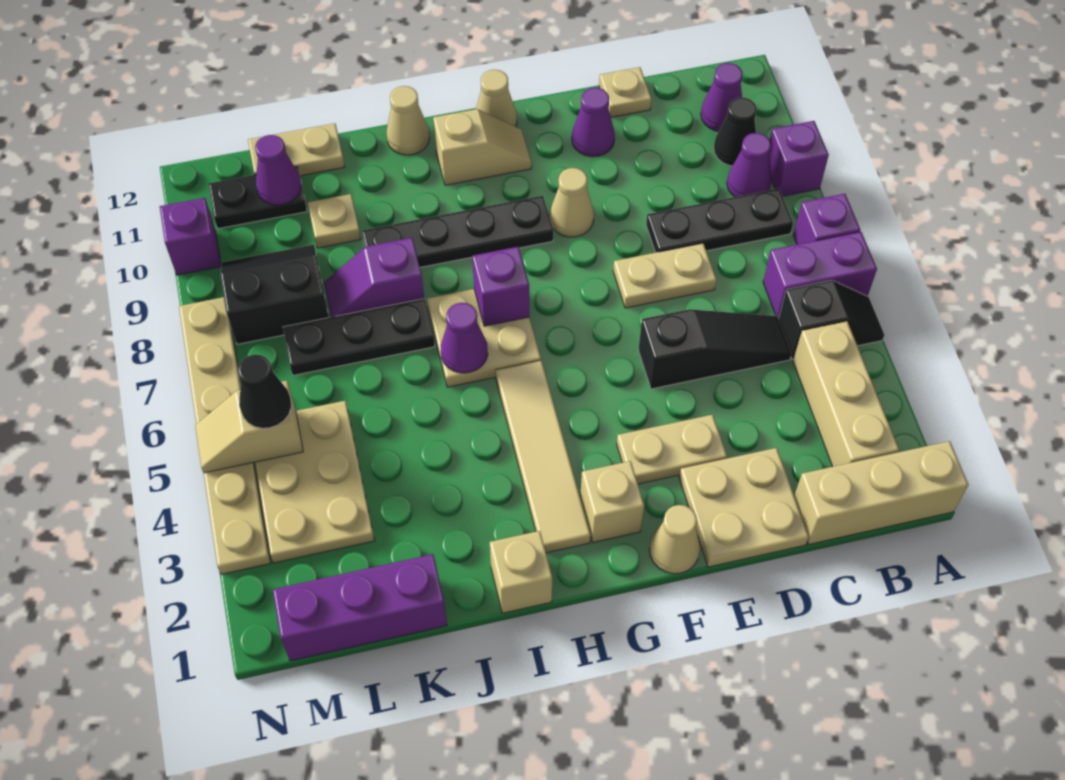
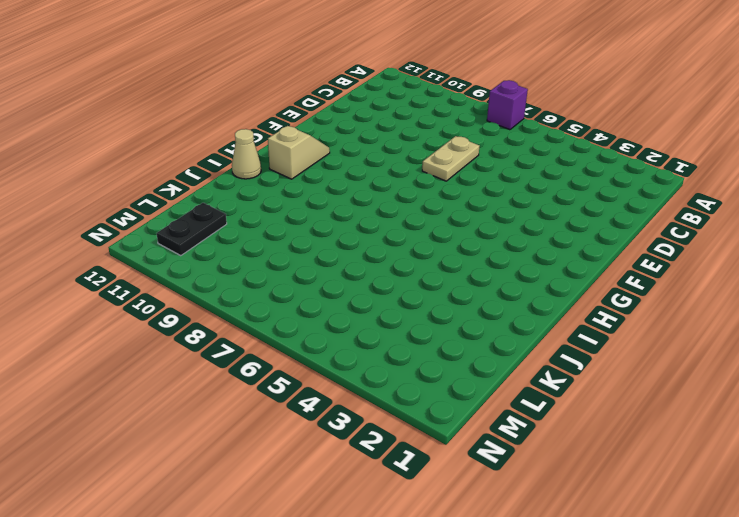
none -> tan 1x3 brick [794,441,968,545]
none -> black 1x2 slope [778,280,884,359]
none -> purple 1x2 brick [763,232,877,318]
none -> purple 1x1 brick [769,121,829,196]

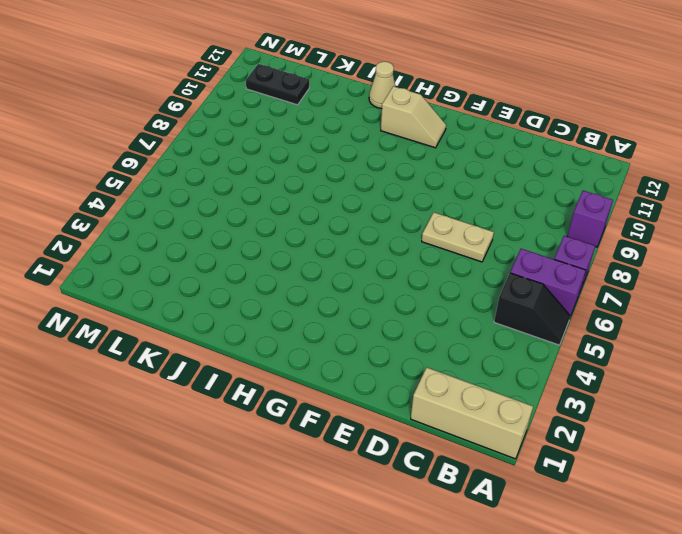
none -> tan 1x3 brick [793,321,899,467]
none -> black 1x3 plate [646,189,793,253]
none -> purple 1x1 cone [727,133,772,197]
none -> black 1x1 cone [714,97,757,166]

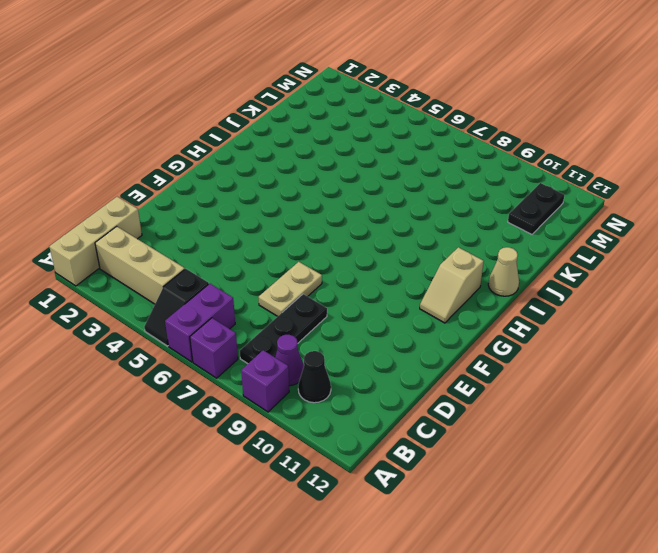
none -> purple 1x1 cone [701,63,743,131]
none -> black 1x3 slope [638,309,791,389]
none -> tan 2x2 plate [679,448,809,567]
none -> tan 1x1 plate [599,67,652,117]

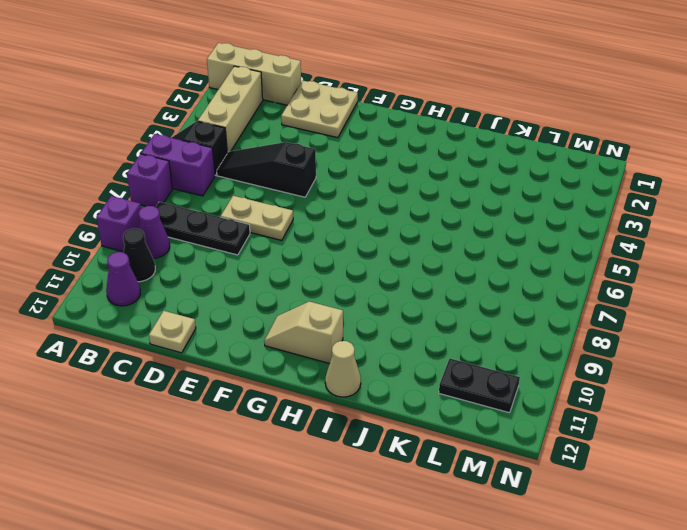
none -> tan 1x2 plate [617,415,727,484]
none -> purple 1x1 cone [572,88,615,157]
none -> tan 1x1 cone [649,505,700,574]
none -> tan 1x1 cone [550,168,594,237]

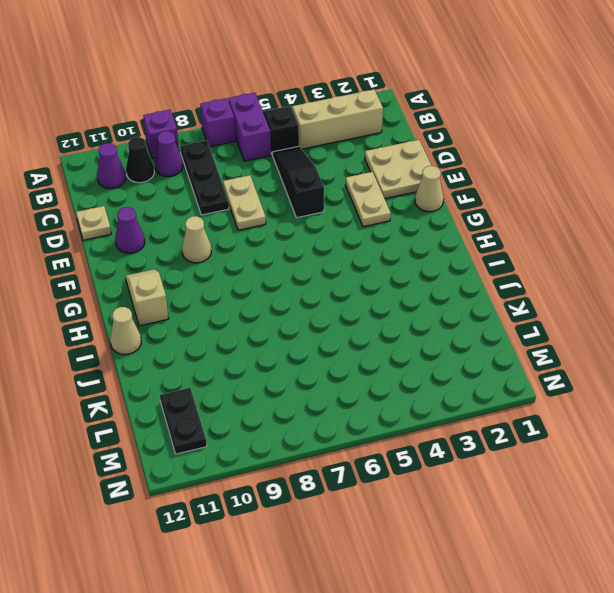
none -> tan 1x3 brick [794,441,968,545]
none -> tan 1x1 brick [580,461,644,542]
none -> black 1x4 plate [362,196,554,267]
none -> tan 1x1 cone [476,70,517,127]

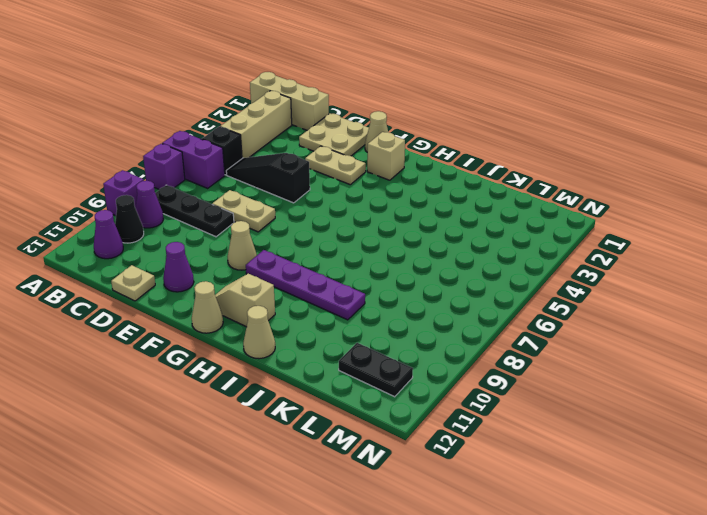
purple 1x4 plate [246,250,365,320] -> black 1x4 plate [362,196,554,267]
none -> tan 1x4 tile [496,360,591,553]
none -> tan 2x2 plate [427,289,541,387]
none -> tan 1x1 brick [490,531,552,613]
none -> black 1x3 plate [283,299,435,375]

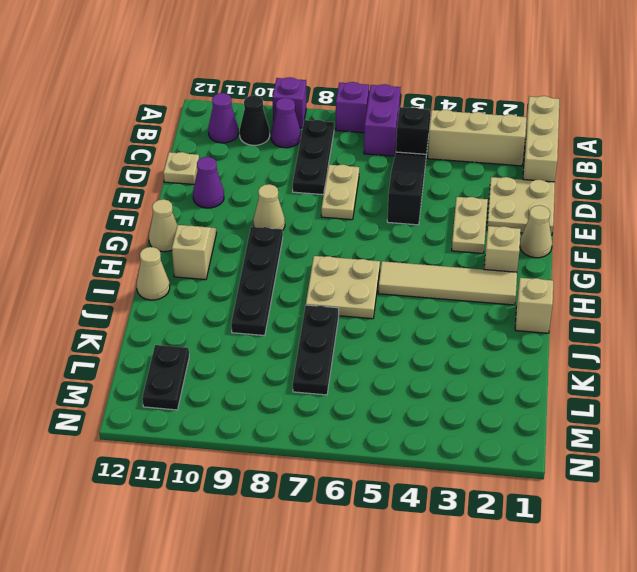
none -> purple 1x2 slope [324,238,424,317]
none -> purple 1x3 brick [273,554,447,661]
none -> tan 1x1 plate [308,194,361,248]
none -> tan 1x2 plate [248,123,345,176]

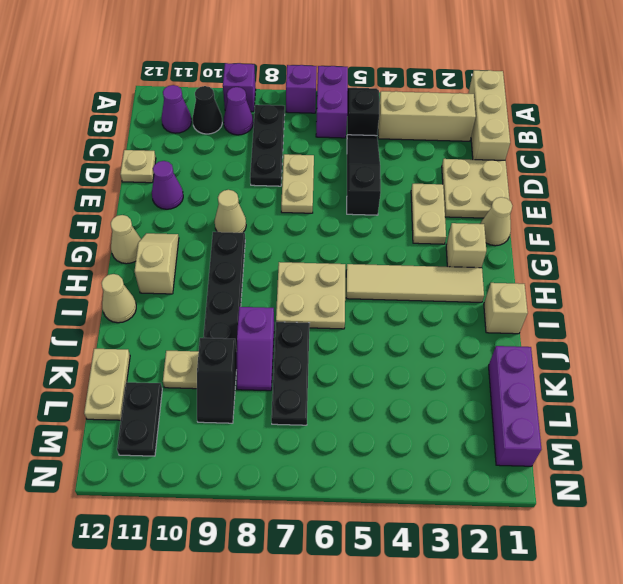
black 1x2 slope [197,338,237,423] -> black 2x2 slope [220,245,329,344]
none -> tan 2x3 plate [255,401,375,563]
none -> tan 1x6 plate [179,297,271,574]
none -> purple 1x1 brick [160,198,221,275]
none -> purple 1x1 brick [472,247,529,326]

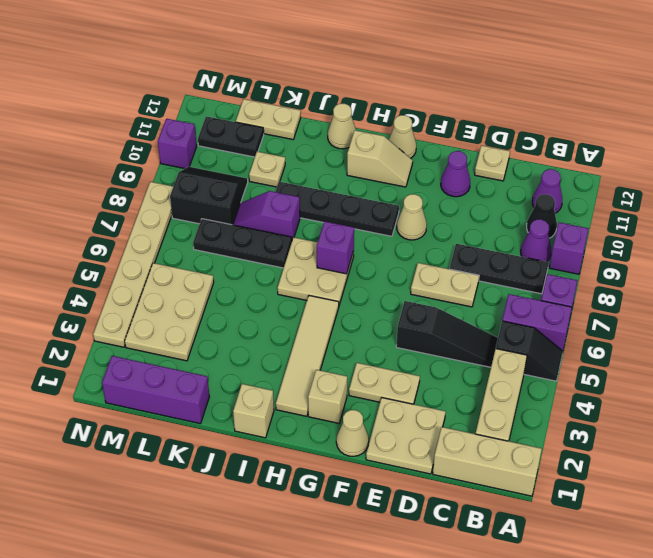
none -> purple 1x1 cone [441,303,488,373]
none -> purple 1x1 cone [255,135,301,205]
none -> tan 1x2 slope [195,381,303,473]
none -> black 1x1 cone [238,355,291,428]

